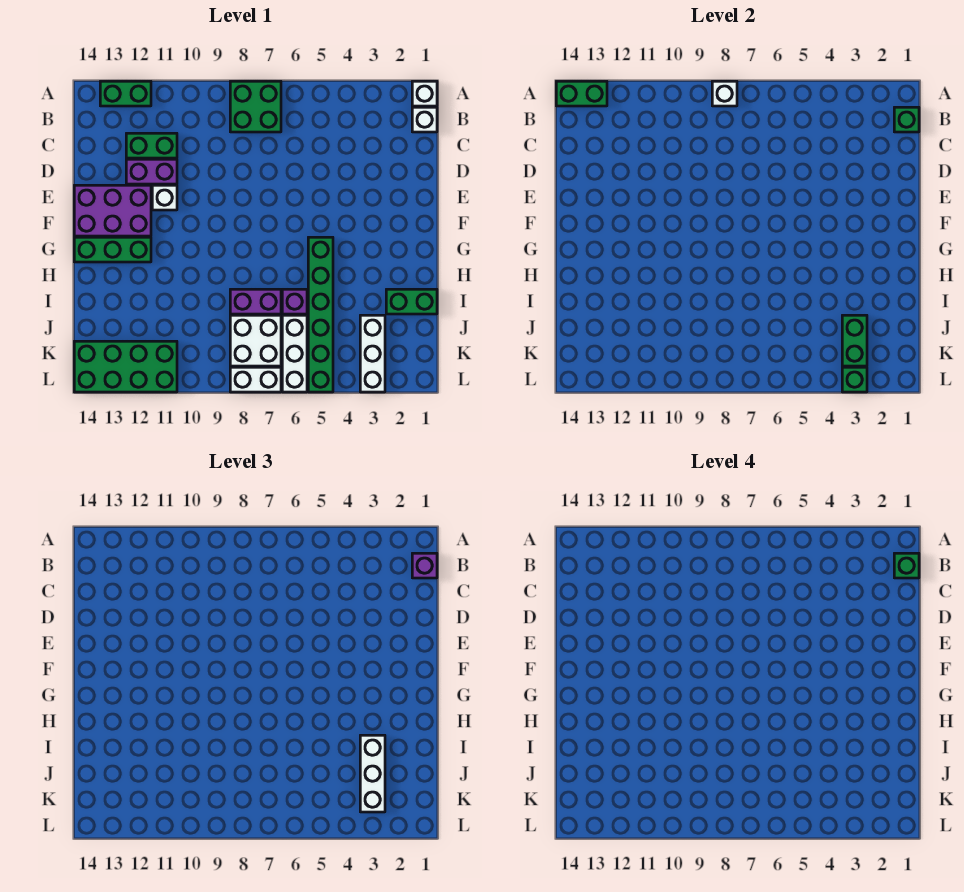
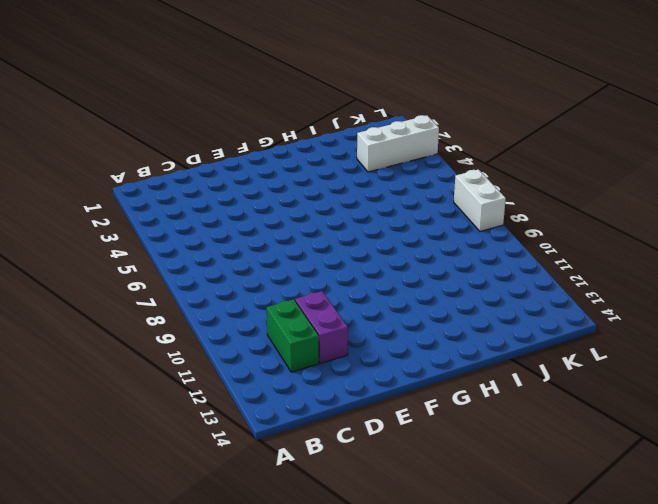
none -> white 1x1 brick [412,81,437,106]
none -> green 2x2 brick [230,81,281,132]
none -> green 1x2 brick [100,81,151,106]

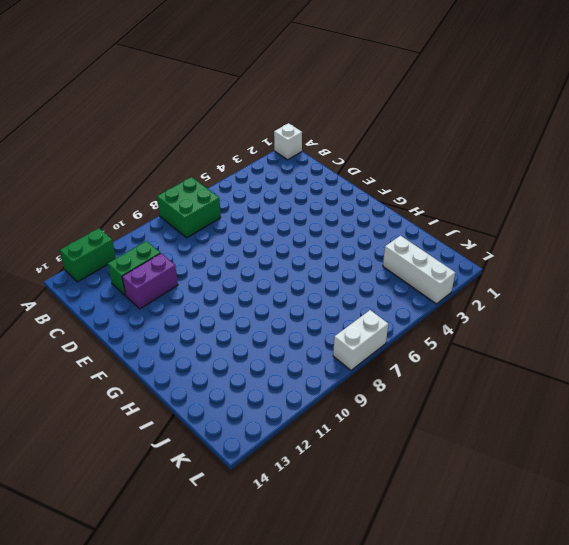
none -> white 1x1 brick [412,107,437,132]
none -> white 1x1 brick [152,185,177,210]
none -> purple 2x3 brick [74,185,151,236]

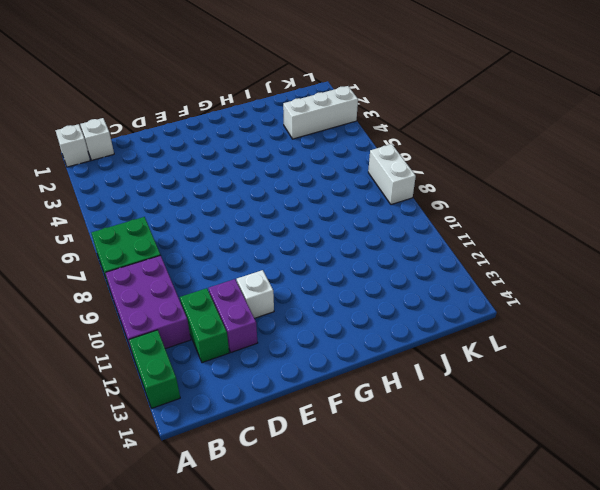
purple 2x3 brick [105,255,191,354] -> purple 2x3 brick moved to [74,185,151,236]
none -> green 1x6 brick [308,237,333,392]
none -> green 1x3 brick [74,237,151,262]
none -> green 1x2 brick [386,289,437,314]

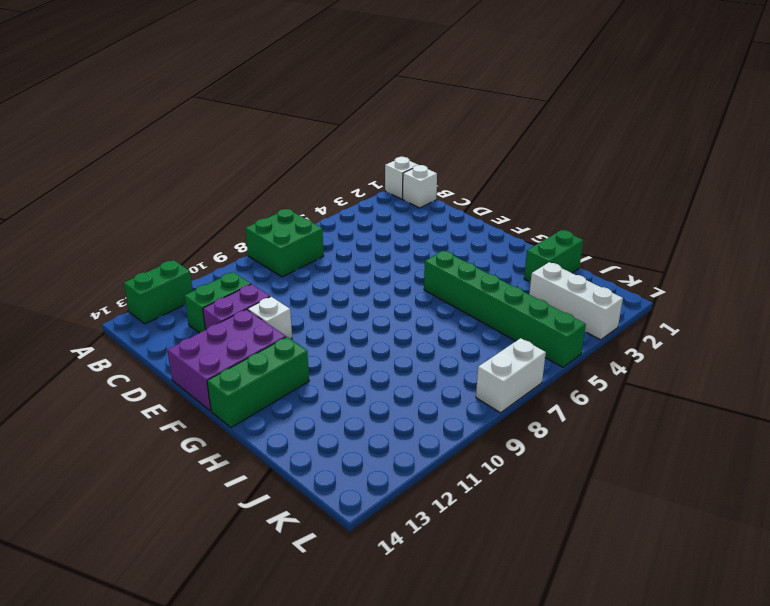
none -> purple 1x1 brick [282,289,307,314]
none -> purple 1x2 brick [230,289,281,314]
none -> white 1x3 brick [282,315,307,392]

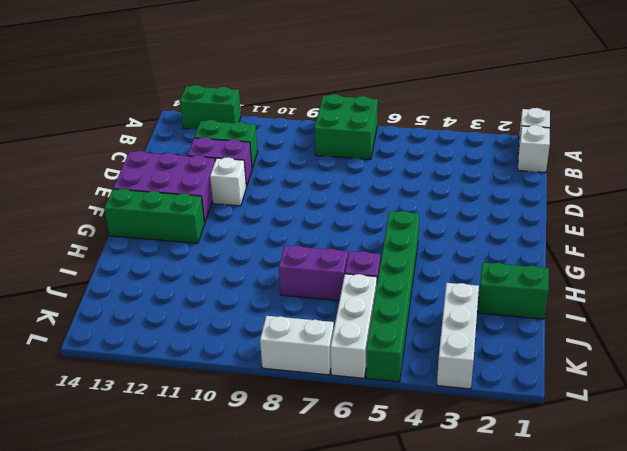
none -> white 2x2 brick [230,315,281,366]
none -> green 2x4 brick [74,341,177,392]
none -> white 1x1 brick [712,81,737,106]

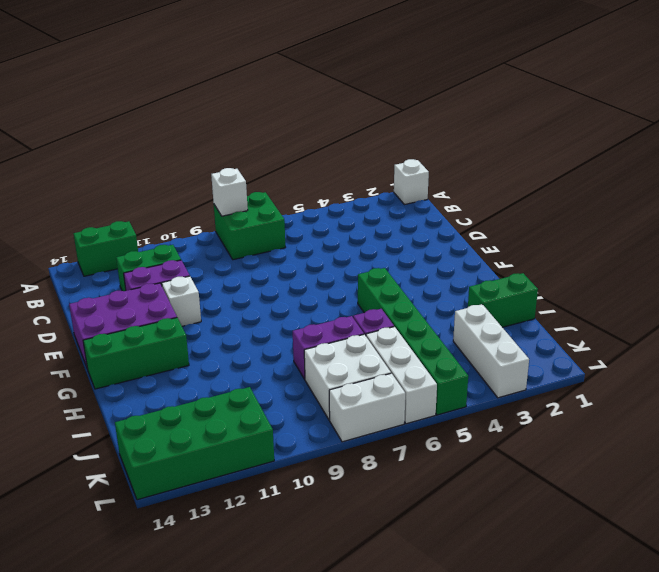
none -> white 1x1 brick [412,107,437,132]
none -> green 1x2 brick [556,81,607,106]
none -> green 1x1 brick [894,107,919,132]

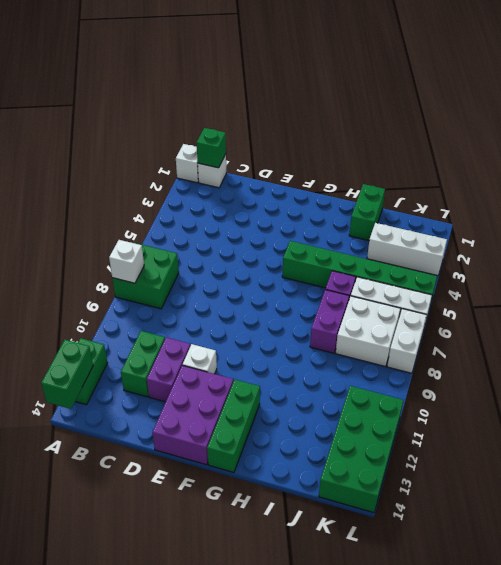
none -> green 1x2 brick [842,315,867,366]
none -> green 1x1 brick [842,367,867,392]
none -> purple 1x1 brick [412,553,437,578]

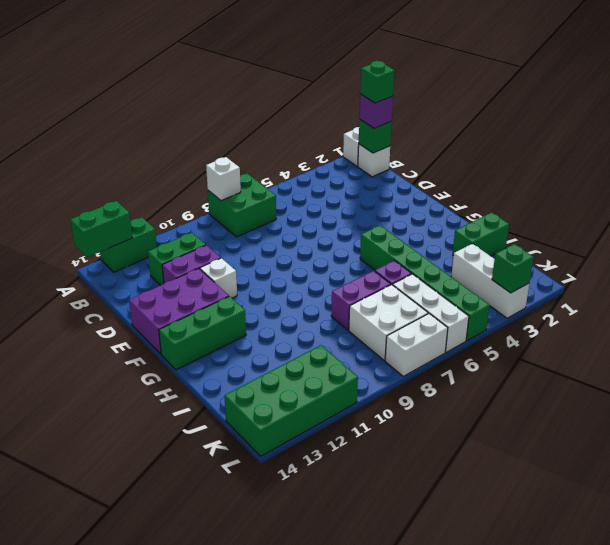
none -> green 1x2 brick [842,315,867,366]
none -> white 1x3 brick [360,735,385,812]

